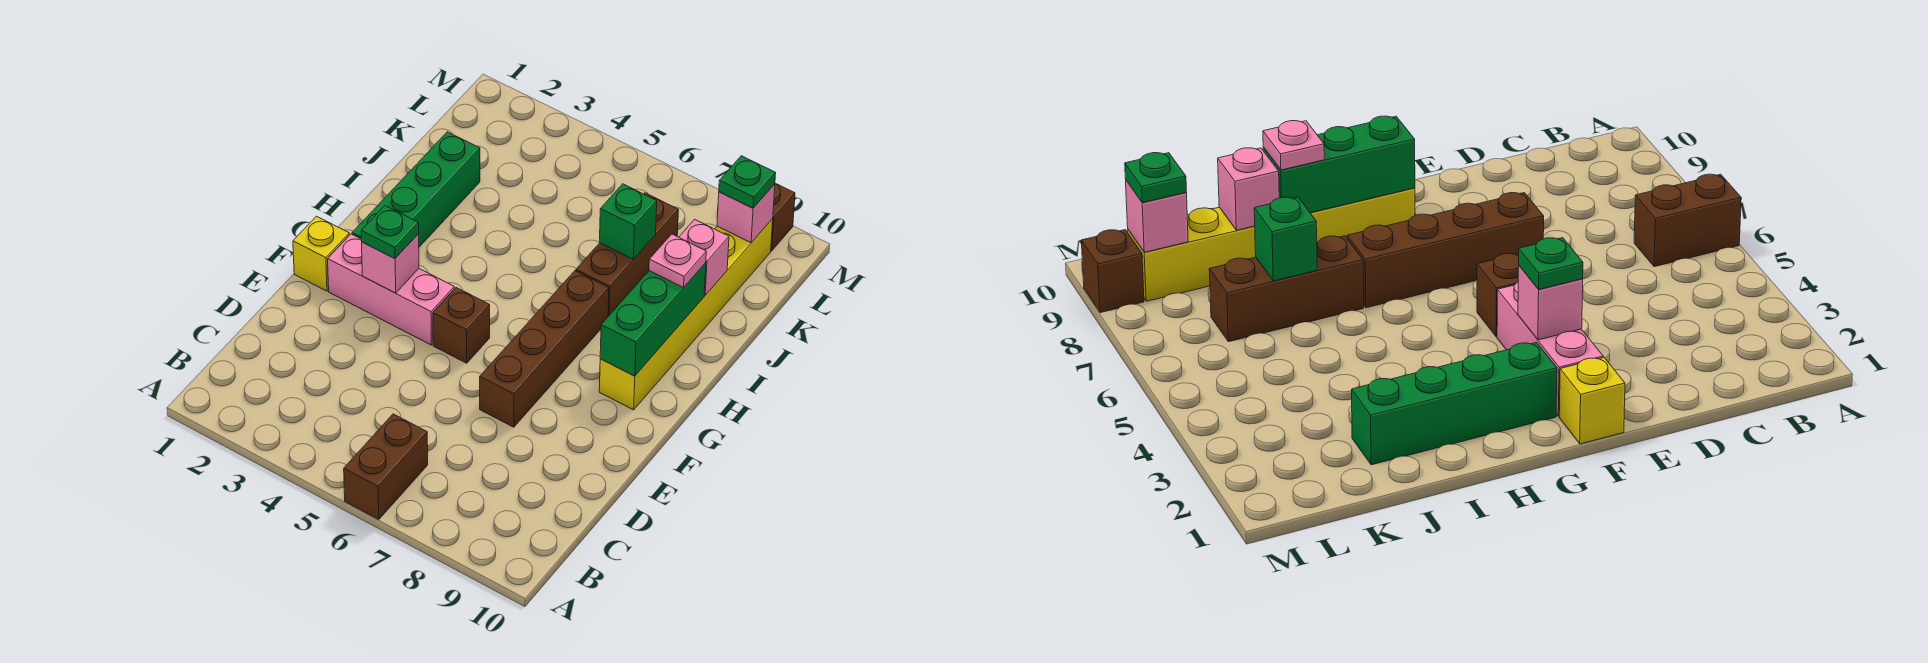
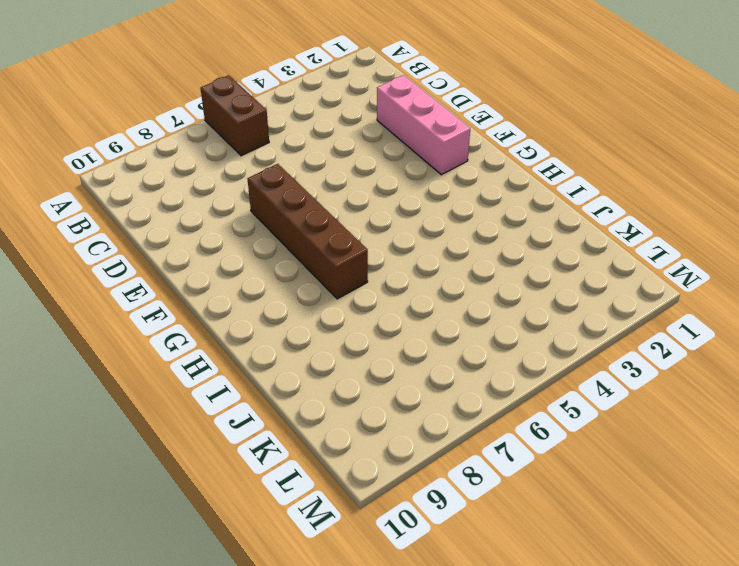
pink 1x3 brick [377,75,470,175] -> pink 1x3 brick turned to [328,234,454,345]
none -> yellow 1x1 brick [293,216,349,291]
none -> brown 1x1 brick [433,288,490,363]
none -> green 1x4 brick [352,132,480,247]

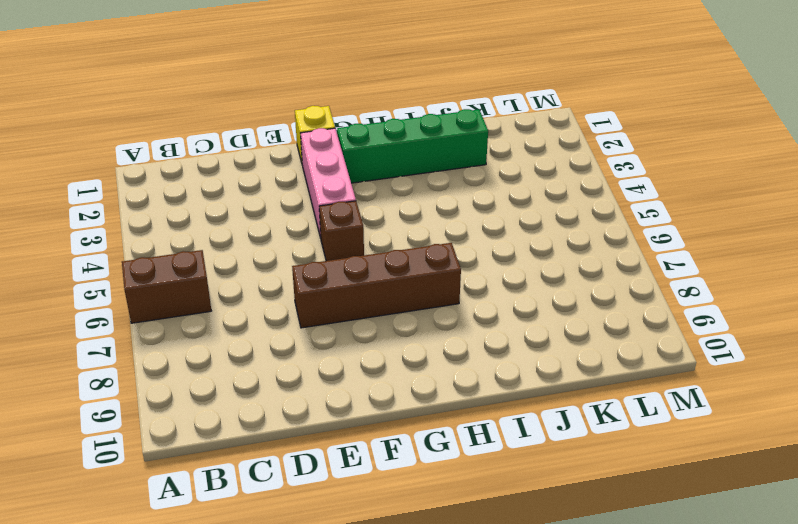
none -> yellow 1x6 brick [599,219,773,410]
none -> brown 1x3 brick [576,193,678,316]
none -> brown 1x1 brick [771,184,795,251]

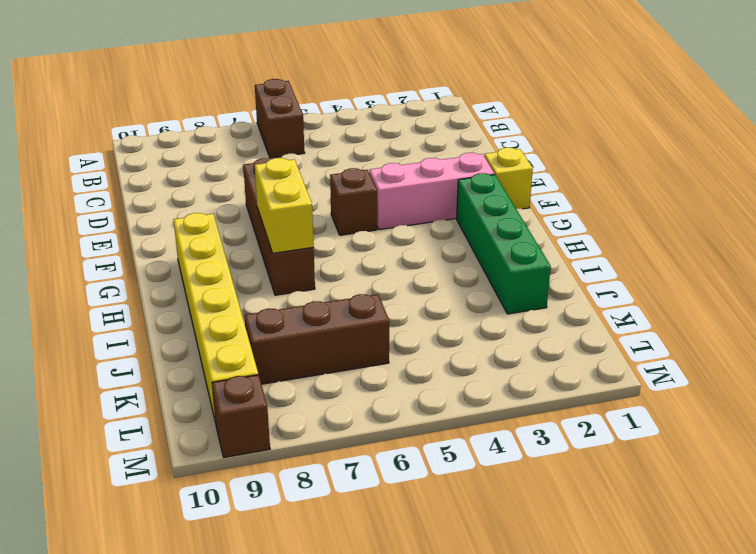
yellow 1x2 brick [255,158,314,253] -> none
brown 1x3 brick [244,294,389,384] -> brown 1x3 brick turned to [576,193,678,316]
none -> pink 1x1 brick [362,234,419,293]
none -> green 1x3 brick [600,263,706,376]
none -> green 1x1 brick [600,184,657,260]

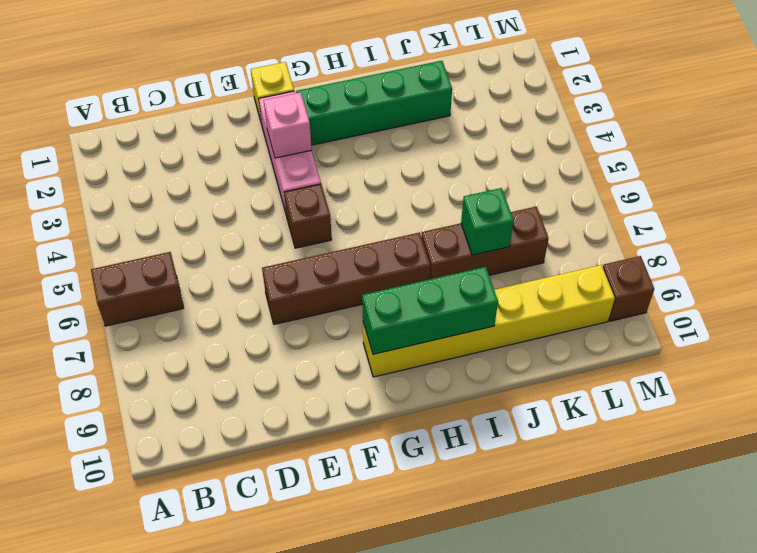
none -> pink 1x1 brick [679,219,729,295]
none -> pink 1x1 brick [717,184,775,243]
none -> green 1x1 plate [361,206,419,259]

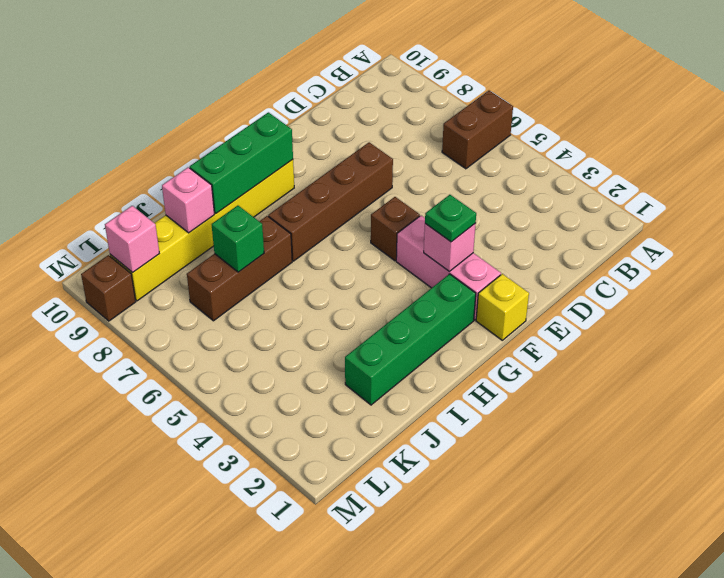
none -> pink 1x1 plate [649,234,706,288]
none -> green 1x1 plate [719,156,776,208]

